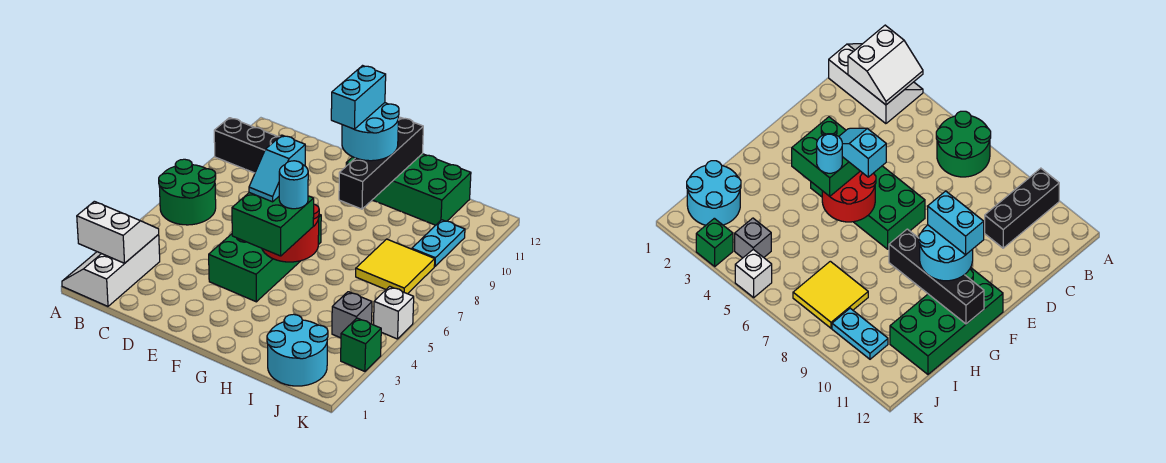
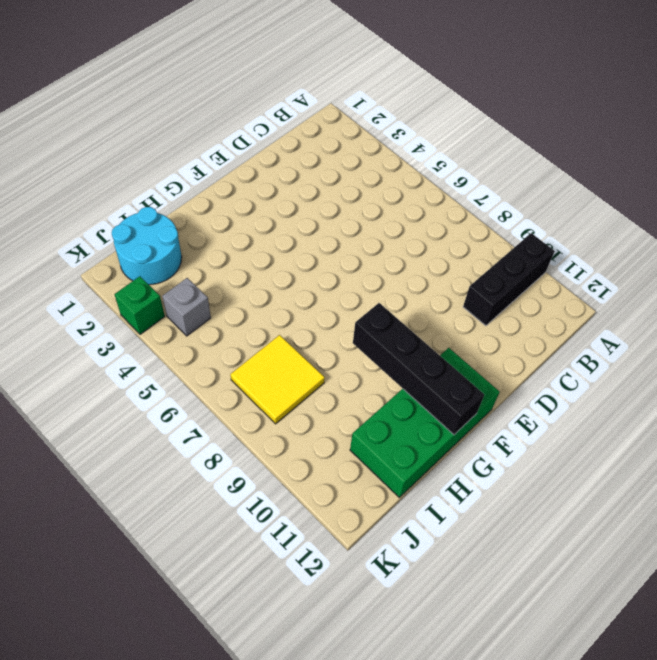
none -> white 2x3 slope [62,235,160,306]
none -> green 2x2 round brick [159,159,216,225]
none -> green 2x4 brick [209,214,321,302]

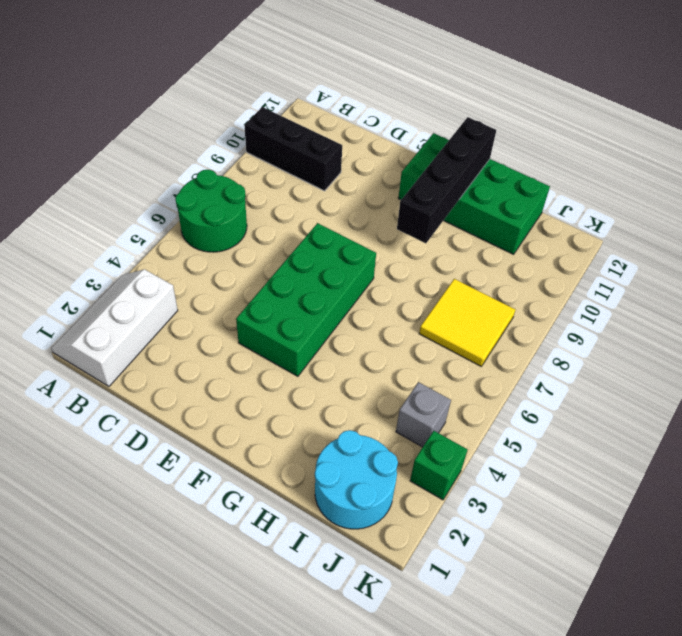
none -> cyan 1x2 plate [412,220,465,266]
none -> white 1x1 brick [374,286,414,339]
none -> white 2x2 slope [77,201,159,263]

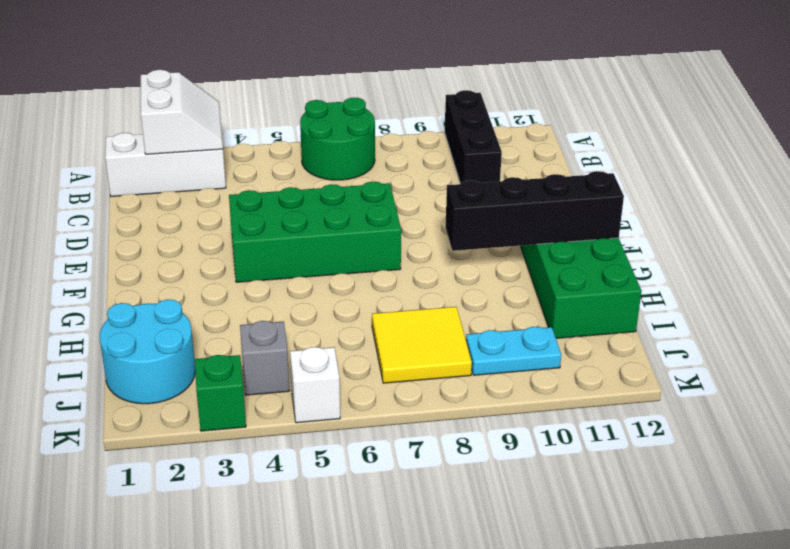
none -> red 2x2 round brick [262,204,319,262]
none -> green 2x2 brick [232,193,314,256]
none -> cyan 2x2 round brick [342,103,399,161]

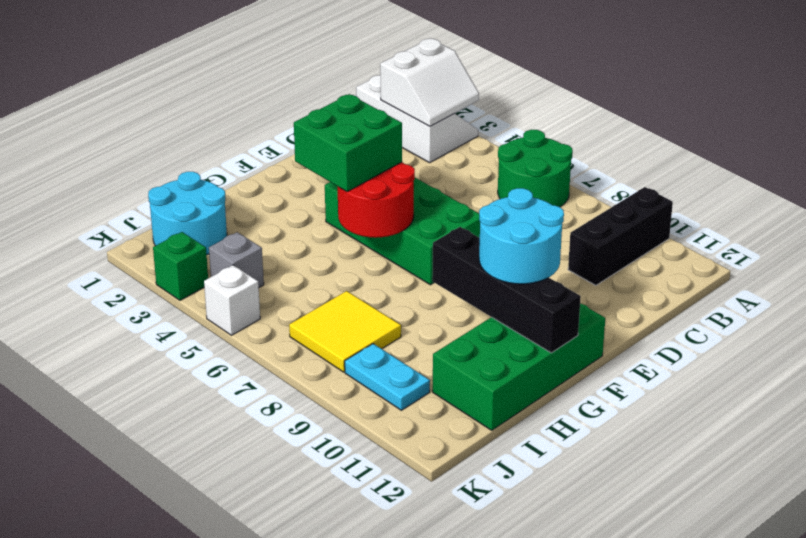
none -> cyan 1x2 slope [249,135,305,202]
none -> cyan 1x2 brick [331,66,386,129]
none -> cyan 1x1 round brick [279,161,308,209]

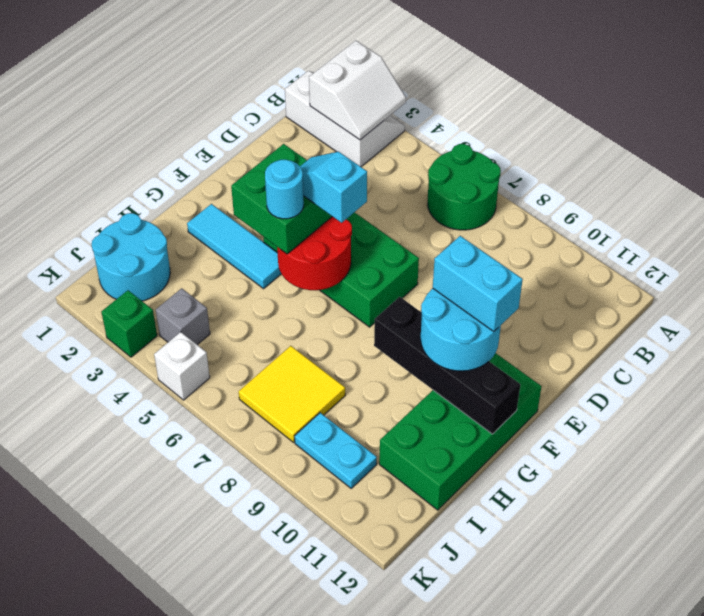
cyan 1x3 tile [187,204,281,289] -> none
none -> black 1x3 brick [214,118,279,173]

